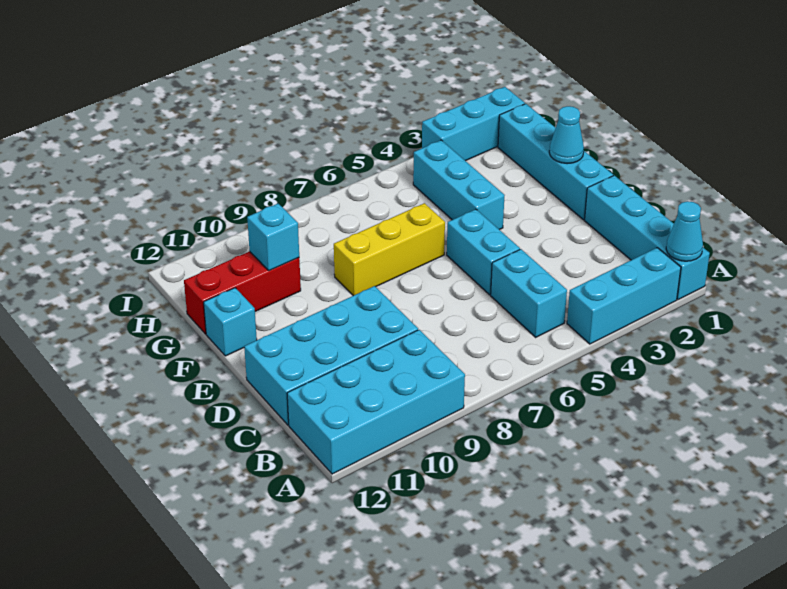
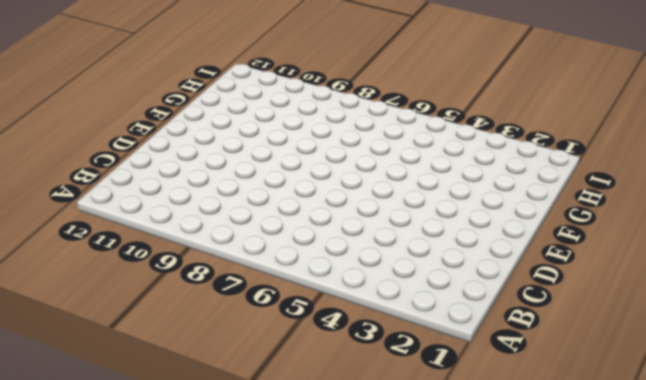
none -> cyan 1x4 brick [585,175,710,300]
none -> cyan 1x3 brick [567,248,681,344]
none -> cyan 2x4 brick [287,330,465,474]

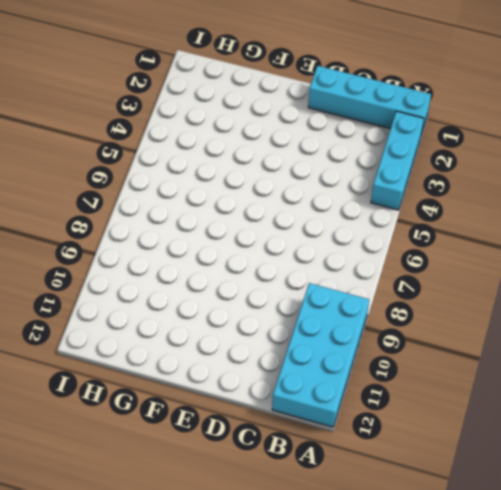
none -> cyan 1x2 brick [491,249,567,337]
none -> cyan 2x4 brick [244,286,418,425]
none -> cyan 1x2 brick [447,209,520,295]

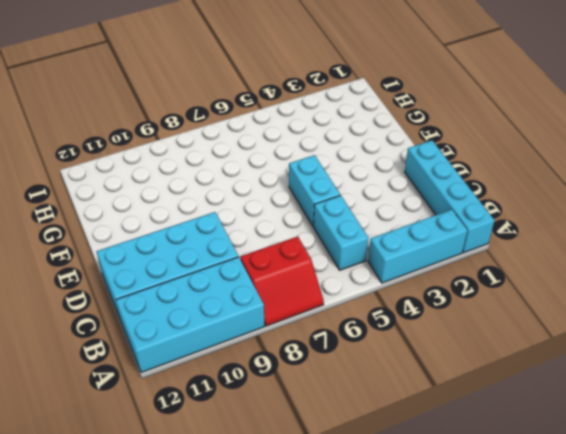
red 2x2 slope [240,236,324,326] -> none
none -> cyan 1x4 brick [498,104,613,220]
none -> cyan 1x3 brick [413,140,505,230]
none -> yellow 1x3 brick [334,203,445,296]

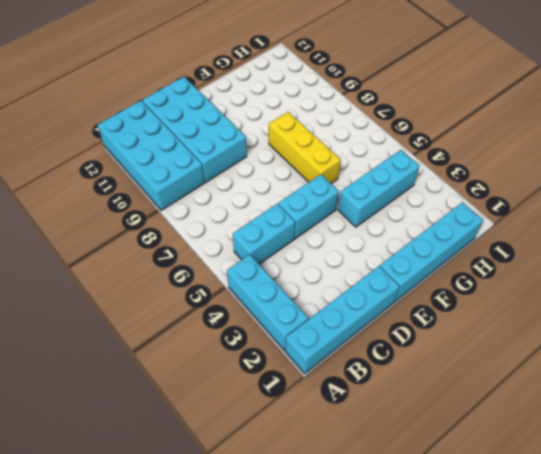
none -> cyan 1x1 brick [204,288,257,356]
none -> red 1x3 brick [184,251,301,334]
none -> cyan 1x3 brick [422,87,525,161]

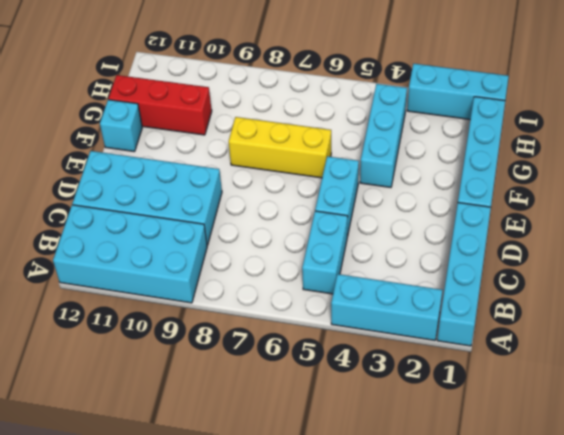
none -> cyan 1x1 cone [666,201,703,261]
none -> cyan 1x1 cone [549,106,584,164]
none -> cyan 1x1 brick [247,204,299,271]

